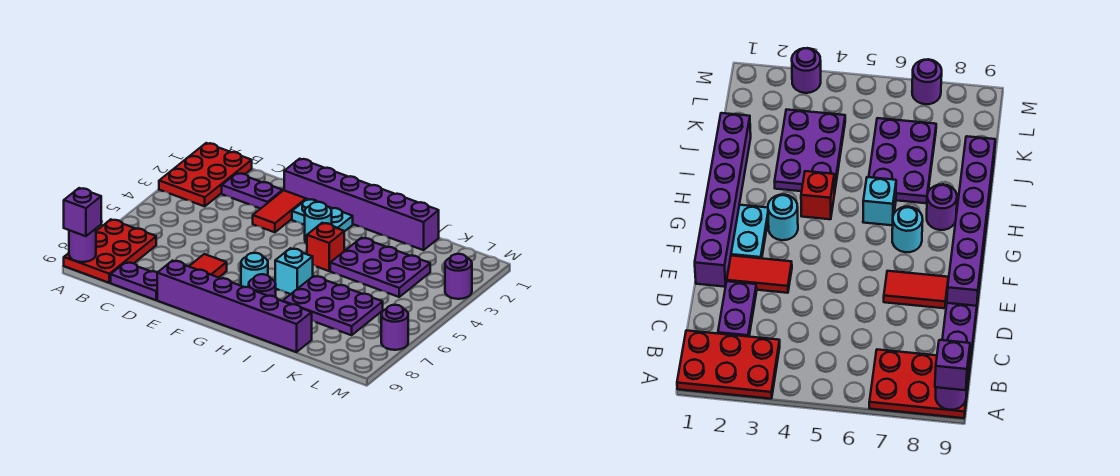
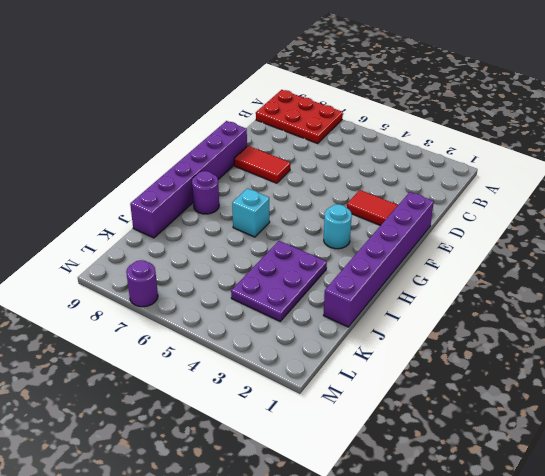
none -> red 2x3 plate [159,143,252,206]
none -> purple 1x2 plate [222,173,283,209]
none -> purple 1x2 plate [111,262,158,300]

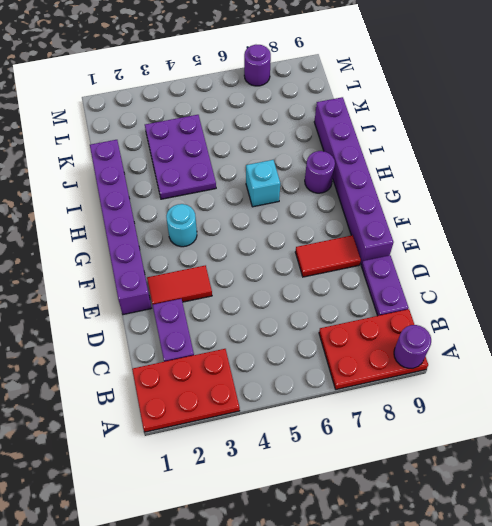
none -> cyan 1x2 plate [292,199,353,232]
none -> cyan 1x1 round brick [241,253,268,287]
none -> red 1x1 brick [307,223,344,271]

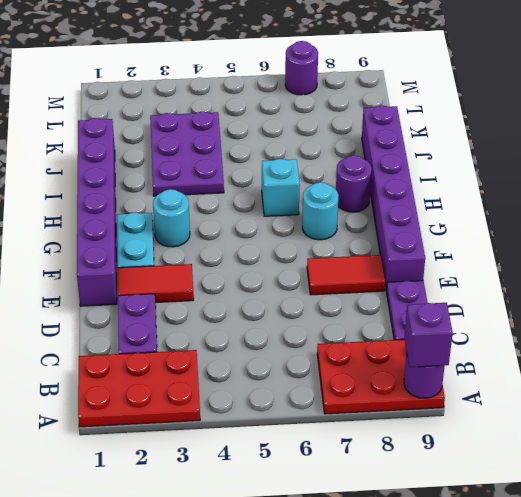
none -> red 1x1 brick [307,223,344,271]
none -> purple 2x3 plate [283,276,383,335]
none -> purple 1x1 round brick [445,254,472,299]

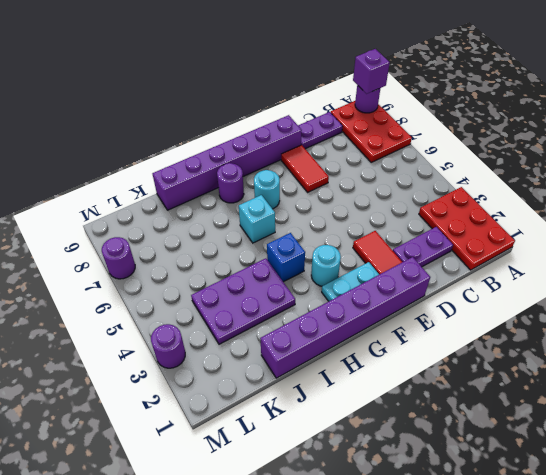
blue 1x1 brick [267,233,305,282] -> red 1x1 brick [307,223,344,271]
none -> purple 2x3 plate [283,276,383,335]

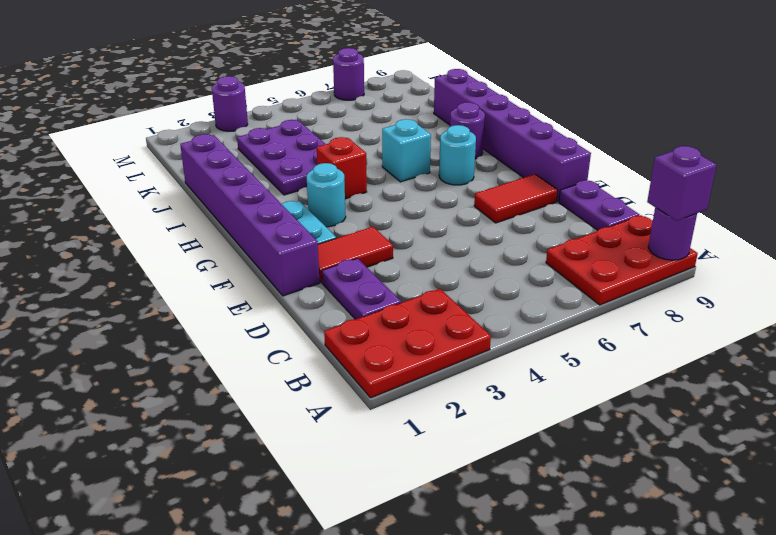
none -> purple 2x3 plate [283,276,383,335]

